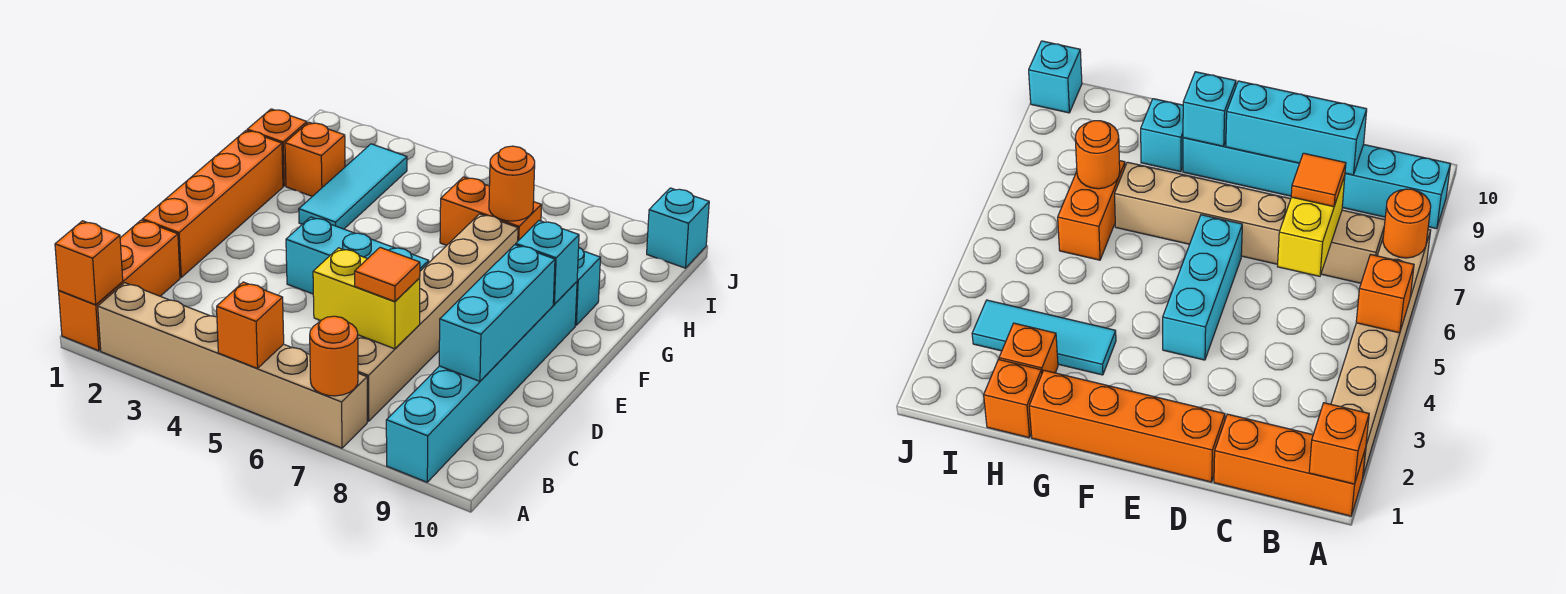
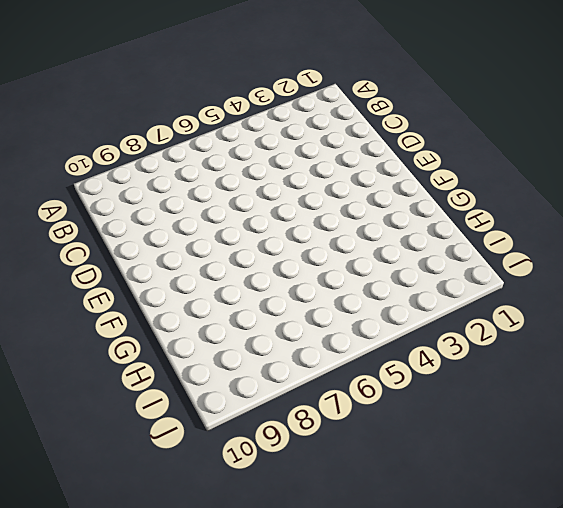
none -> orange 1x3 brick [59,220,180,351]
none -> tan 1x6 brick [98,283,367,448]
none -> cyan 1x6 brick [386,282,577,482]

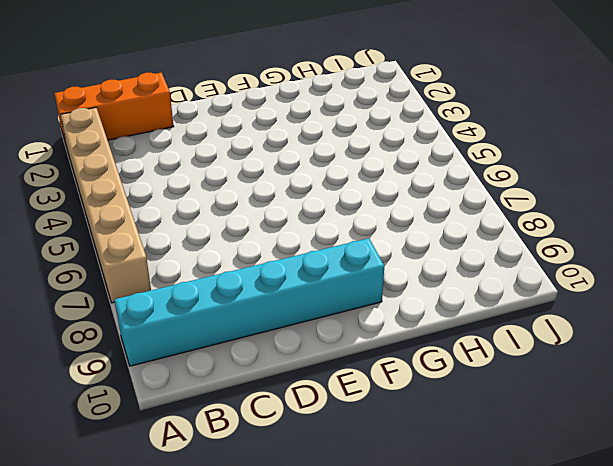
none -> tan 1x6 brick [358,214,518,421]
none -> orange 1x4 brick [143,130,283,277]
none -> cyan 1x3 brick [286,217,429,294]

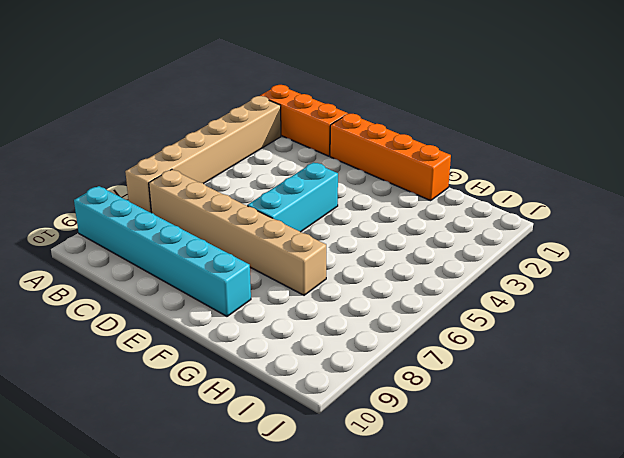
none -> cyan 1x3 tile [299,144,407,229]
none -> cyan 1x1 brick [575,248,601,325]
none -> orange 1x1 brick [247,109,307,186]

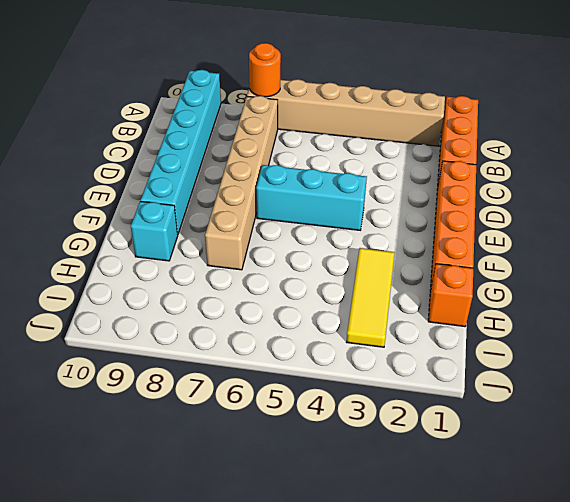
yellow 1x3 tile [346,248,395,347] -> cyan 1x3 tile [299,144,407,229]
none -> orange 1x1 brick [285,122,345,196]
none -> orange 1x2 brick [440,177,542,245]
none -> cyan 1x1 brick [647,188,709,268]

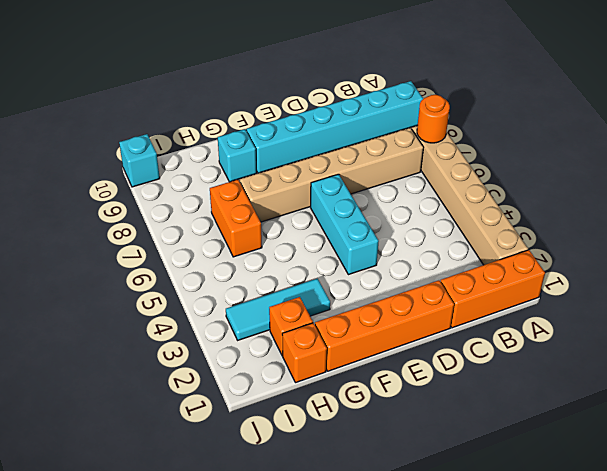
none -> orange 1x1 brick [55,221,123,305]
none -> orange 1x1 brick [217,282,284,368]
none -> yellow 1x2 brick [313,248,420,349]

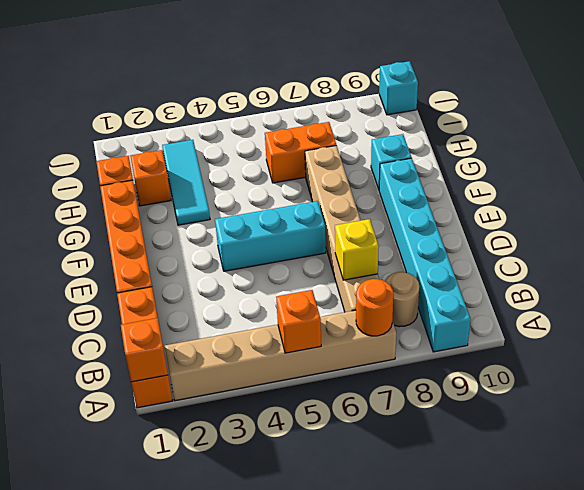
tan 1x1 round brick [385,272,419,327] -> none
yellow 1x1 brick [335,219,379,280] -> yellow 1x2 brick [313,248,420,349]
none -> cyan 1x3 brick [439,245,555,381]
none -> cyan 1x1 brick [516,221,579,304]
none -> orange 1x1 round brick [489,146,535,221]

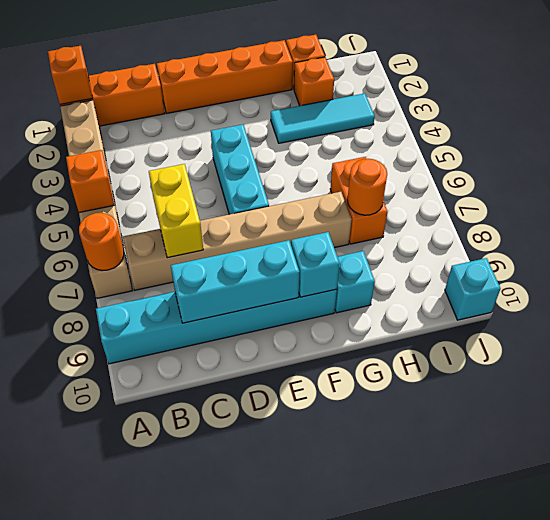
none -> orange 1x1 tile [355,247,420,301]

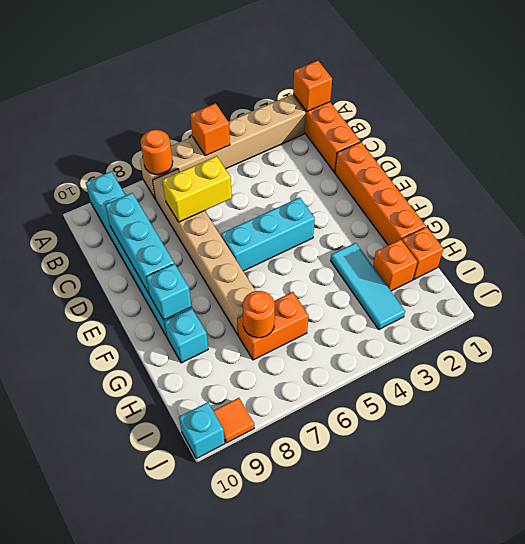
orange 1x1 tile [214,398,254,443] -> orange 1x1 tile moved to [355,247,420,301]

